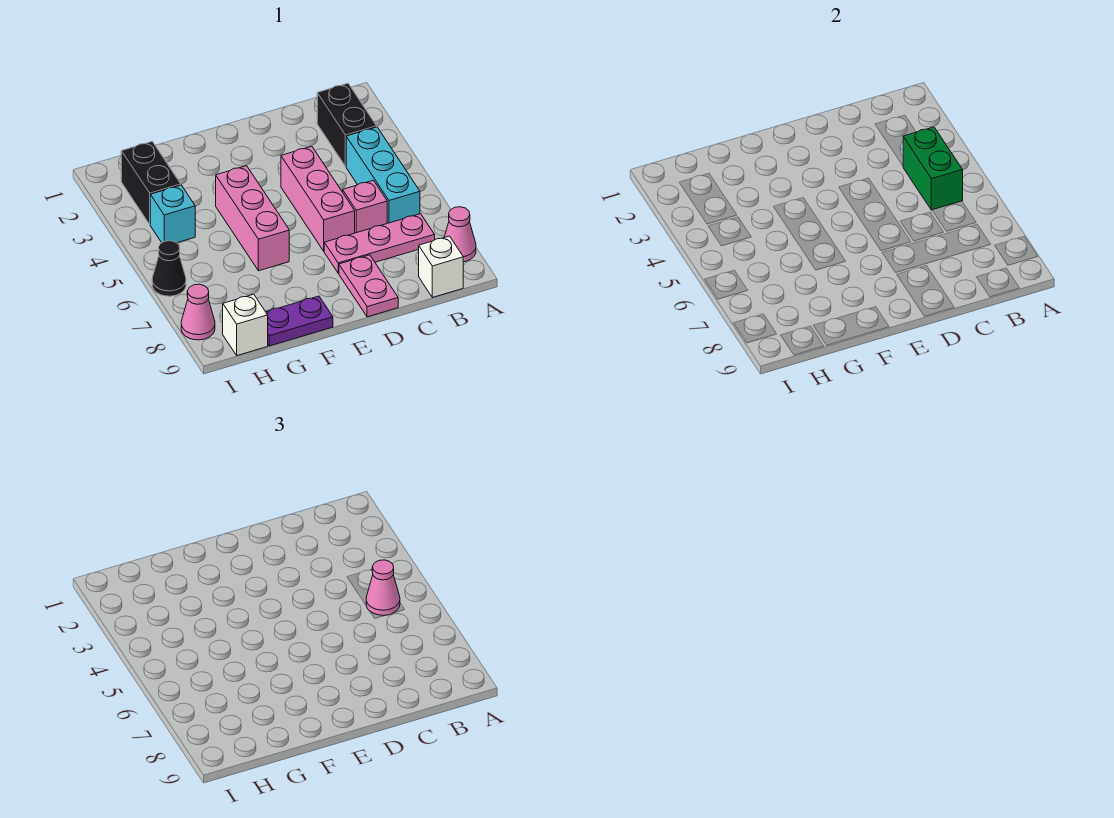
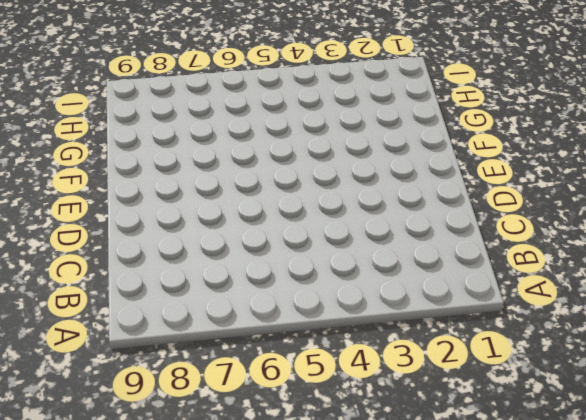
none -> pink 1x1 cone [444,207,476,262]
none -> black 1x2 brick [317,83,377,166]
none -> cyan 1x3 brick [346,127,420,223]

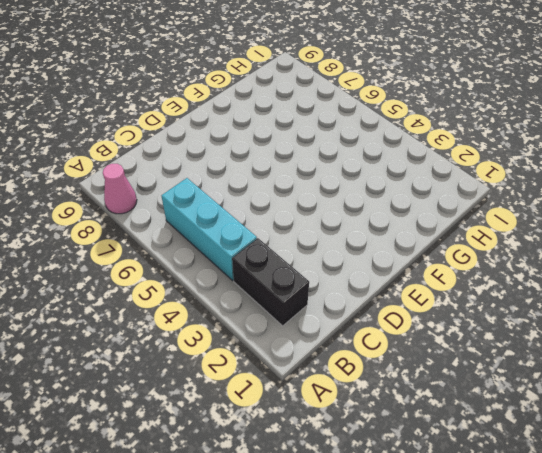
none -> pink 1x3 plate [324,214,435,273]
none -> white 1x1 brick [419,236,463,297]
none -> pink 1x1 brick [343,180,387,233]

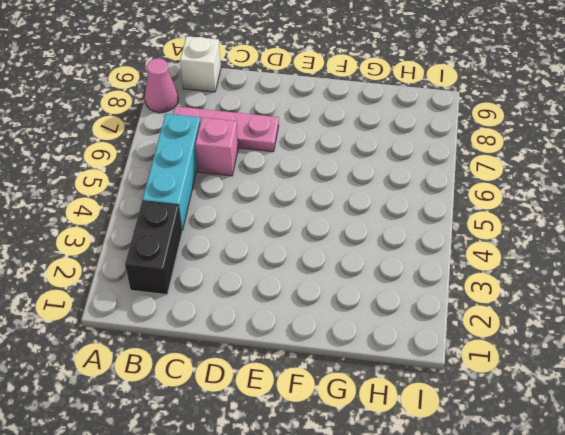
none -> pink 1x3 brick [281,146,355,251]
none -> pink 1x2 plate [339,255,398,317]
none -> pink 1x3 brick [216,166,289,271]

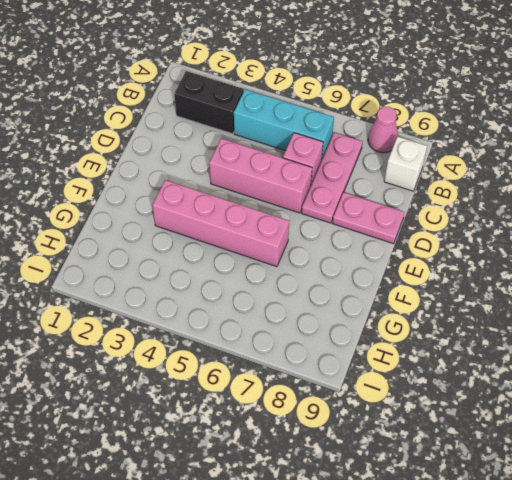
pink 1x4 brick [152,180,289,267] -> pink 1x3 brick [216,166,289,271]
none -> purple 1x2 plate [266,296,333,346]
none -> black 1x2 brick [121,142,181,224]
none -> cyan 1x1 brick [150,185,195,243]

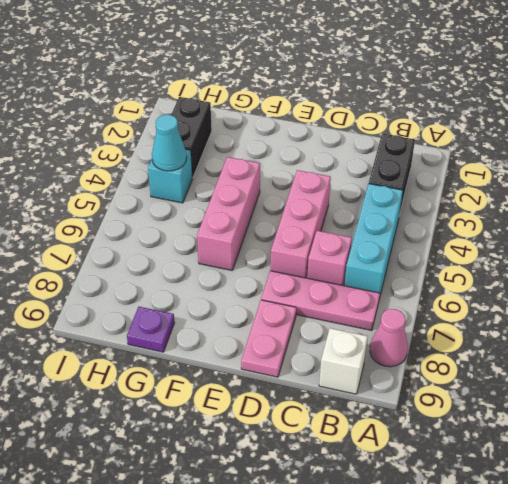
purple 1x1 plate [127,307,175,352] -> purple 1x2 plate [266,296,333,346]
cyan 1x1 cone [152,115,187,171] -> none
none -> white 1x1 brick [223,294,268,355]
none -> black 1x1 cone [152,241,186,296]
none -> pink 1x1 cone [181,284,215,340]

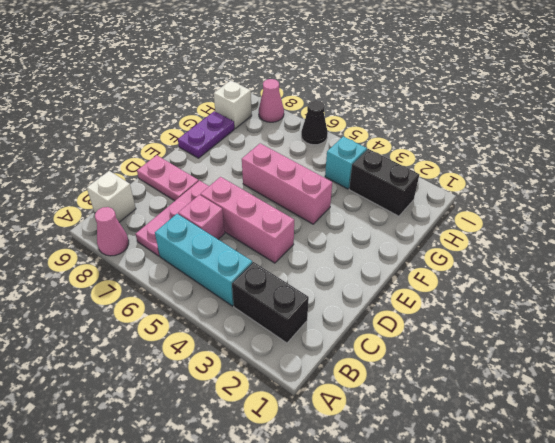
none -> green 1x2 brick [903,127,963,210]
none -> pink 1x1 cone [366,560,400,615]

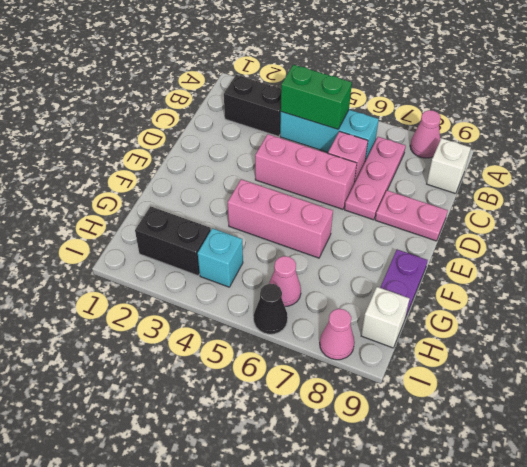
pink 1x1 cone [269,256,301,306] -> pink 1x1 cone moved to [366,560,400,615]

